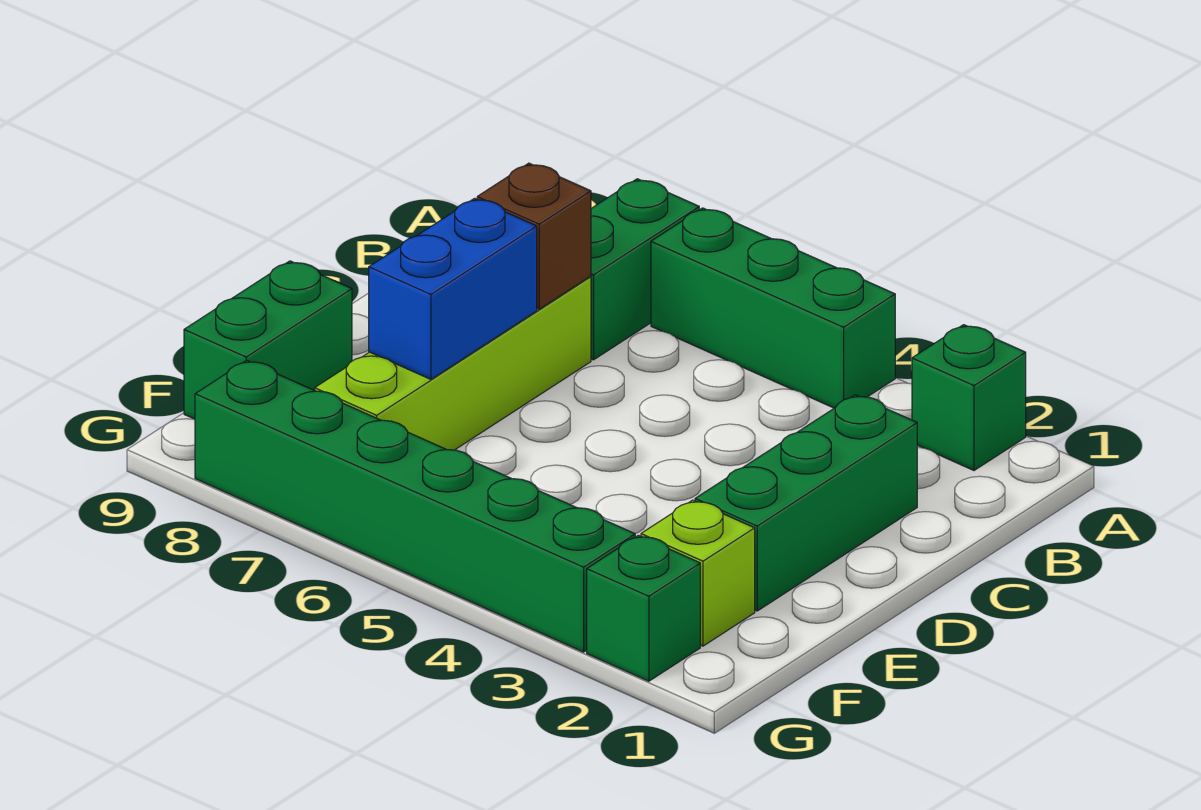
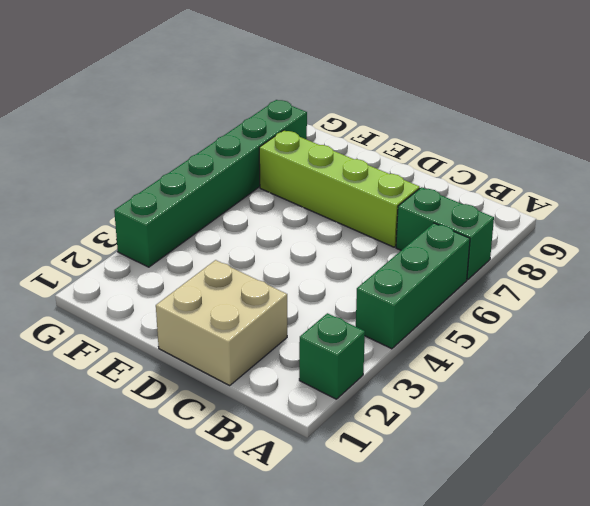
tan 2x2 brick [156,260,287,385] -> green 1x3 brick [695,395,917,611]
none -> green 1x2 brick [184,261,352,419]
none -> lime 1x1 brick [641,500,755,646]

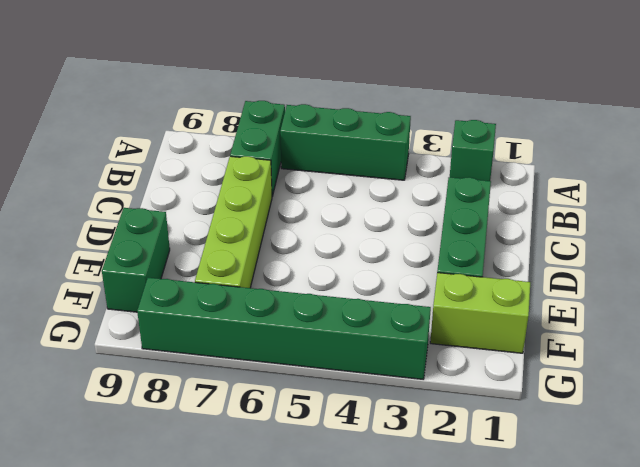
lime 1x2 brick [430,273,530,353] -> lime 1x1 brick [641,500,755,646]
none -> green 1x1 brick [587,535,700,681]
none -> brown 1x1 brick [477,163,591,309]

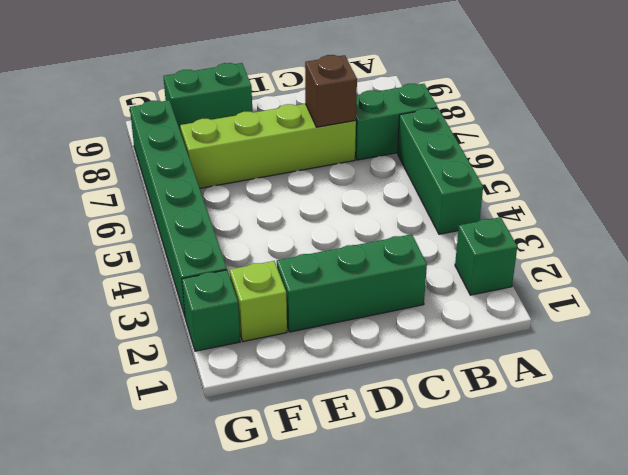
none -> blue 1x2 brick [369,198,537,379]

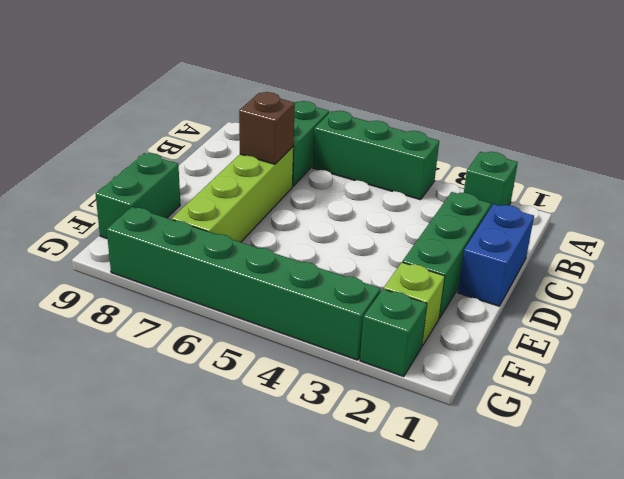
blue 1x2 brick [458,204,534,306] -> blue 1x2 brick moved to [369,198,537,379]

